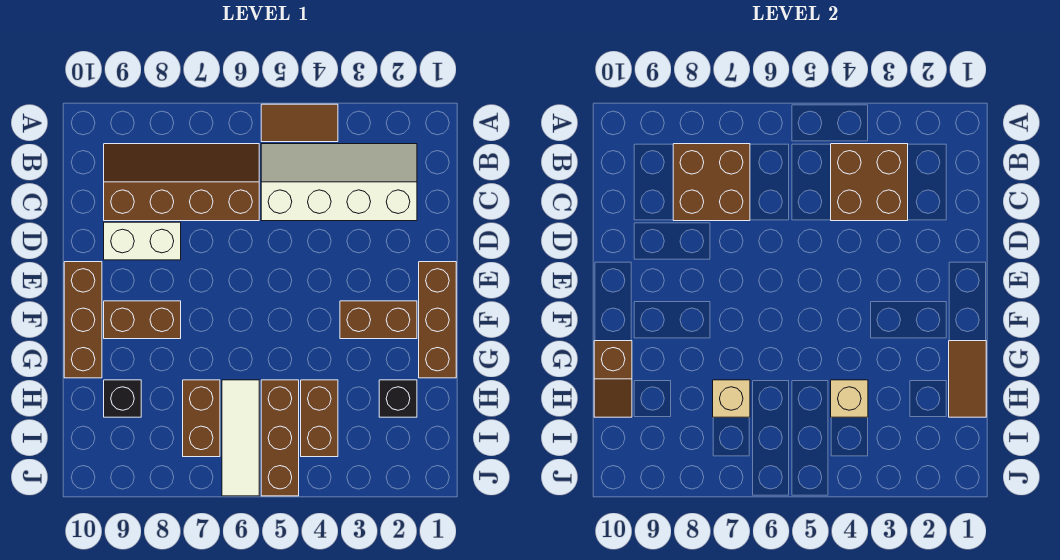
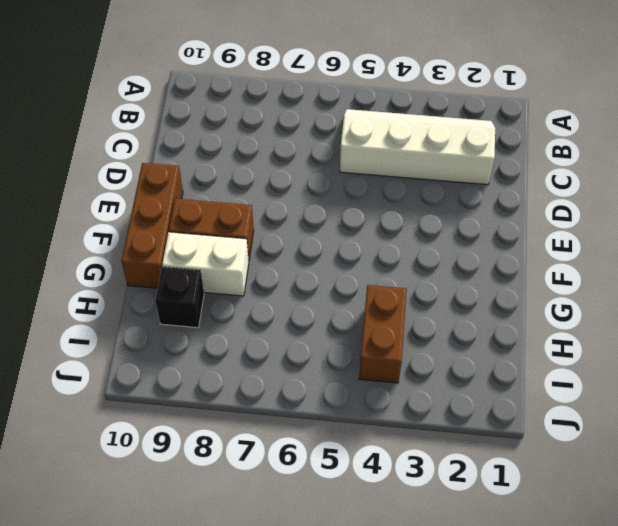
white 1x2 brick [162,232,249,296] -> white 1x2 brick moved to [104,222,181,260]
none -> brown 1x2 tile [261,104,338,142]
none -> brown 2x4 slope [104,144,259,221]
none -> brown 1x3 brick [419,262,456,378]

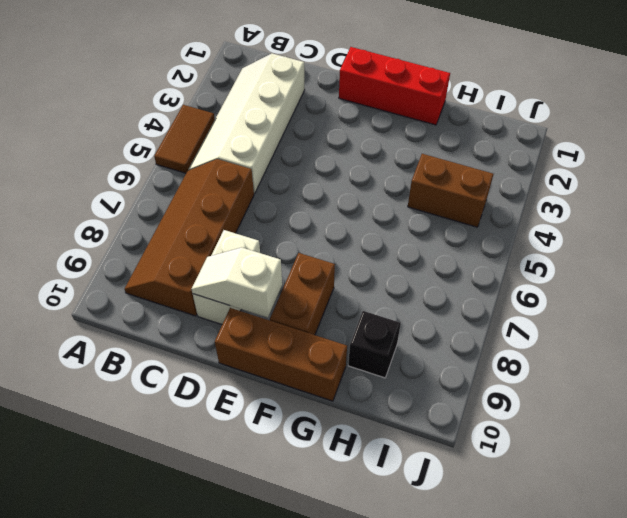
white 1x2 slope [192,248,282,318] -> none
red 1x3 brick [339,47,450,125] -> brown 1x3 brick [419,262,456,378]
none -> brown 1x2 brick [340,301,417,339]
none -> black 1x1 brick [379,380,417,417]
none -> brown 1x3 brick [261,380,299,496]

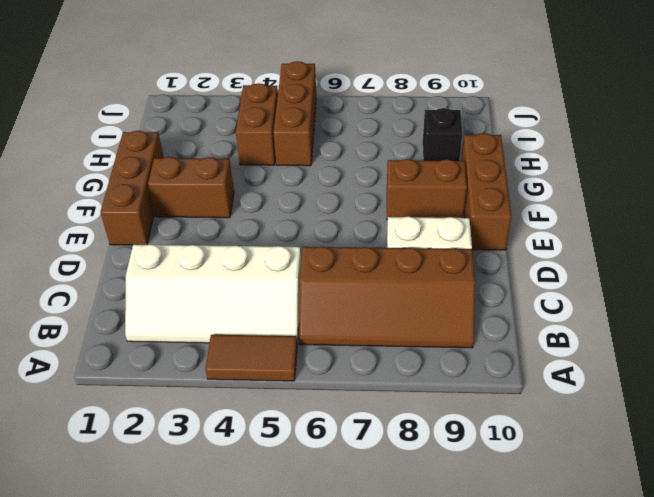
none -> black 1x1 brick [379,380,417,417]
none -> white 1x3 tile [222,380,259,496]
none -> brown 1x2 brick [183,380,220,457]

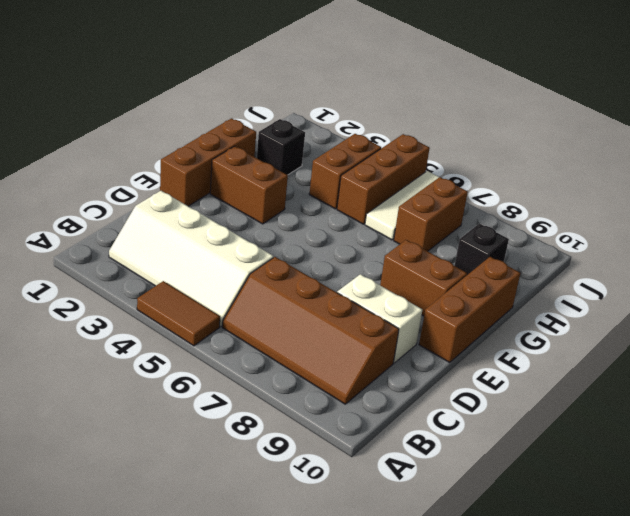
none -> brown 2x2 brick [831,144,908,221]
none -> brown 2x2 brick [673,144,750,221]
none -> brown 1x2 tile [949,341,986,417]

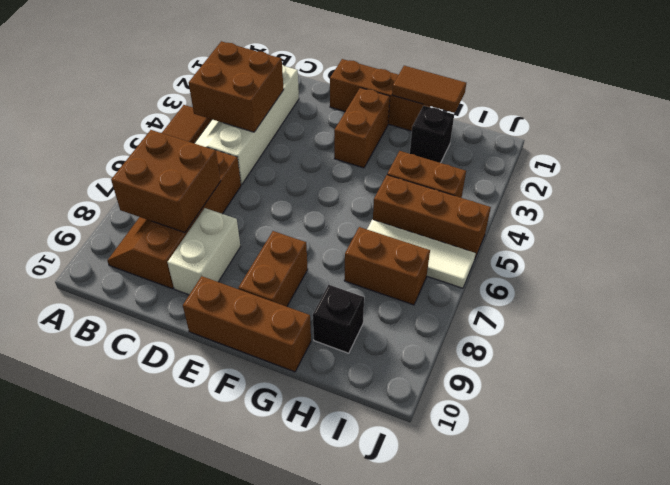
none -> brown 1x2 slope [594,341,632,417]
none -> tan 1x1 brick [831,380,868,417]
none -> tan 1x1 brick [713,380,750,417]

